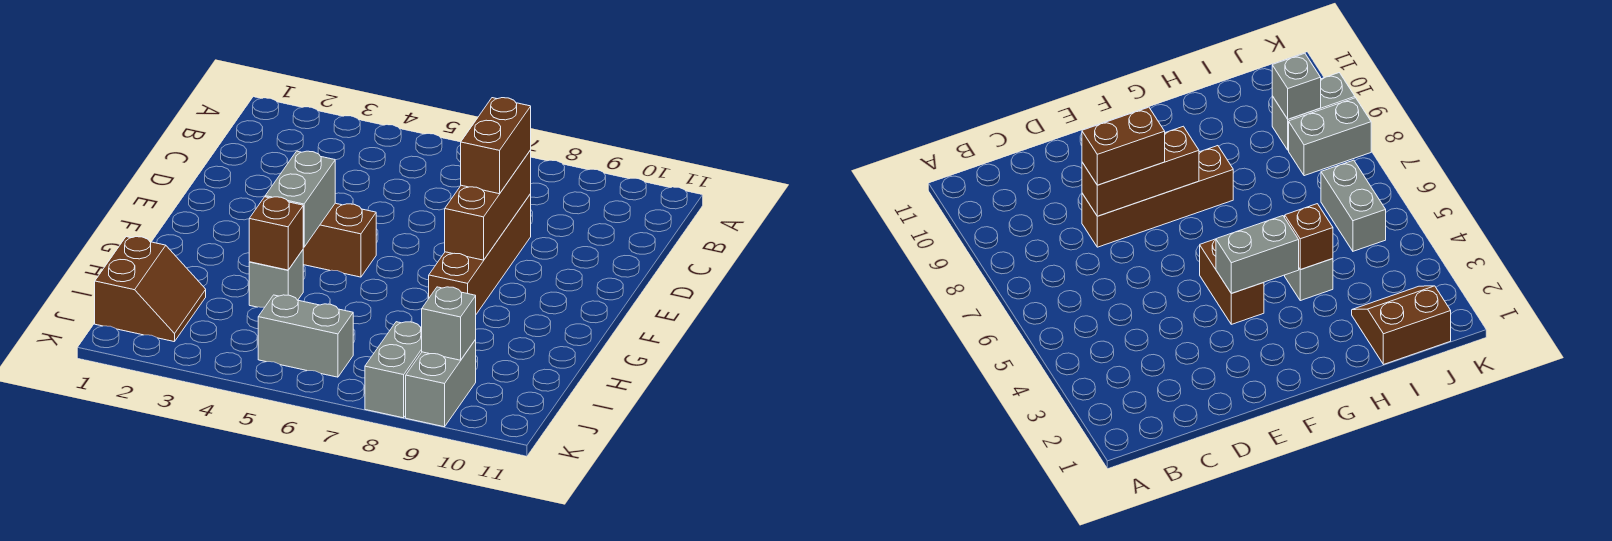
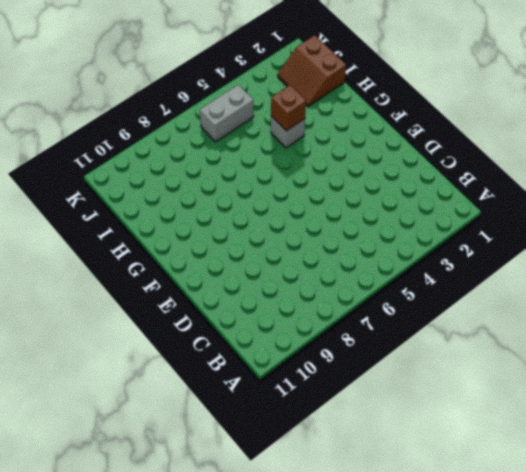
none -> brown 1x4 brick [429,194,531,314]
none -> brown 1x2 brick [303,203,376,277]
none -> grey 1x2 brick [365,322,422,418]

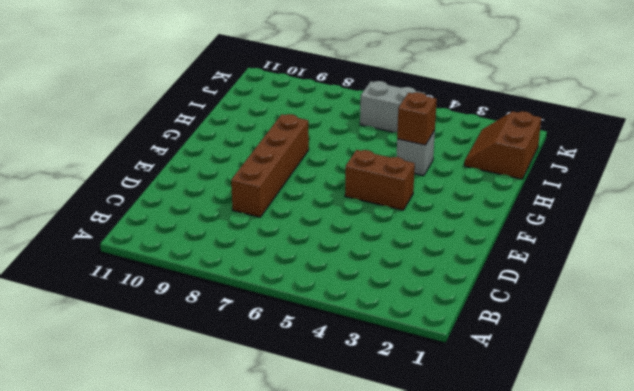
none -> grey 1x2 brick [365,322,422,418]
none -> grey 1x2 brick [406,339,476,427]
none -> brown 1x3 brick [445,150,531,260]

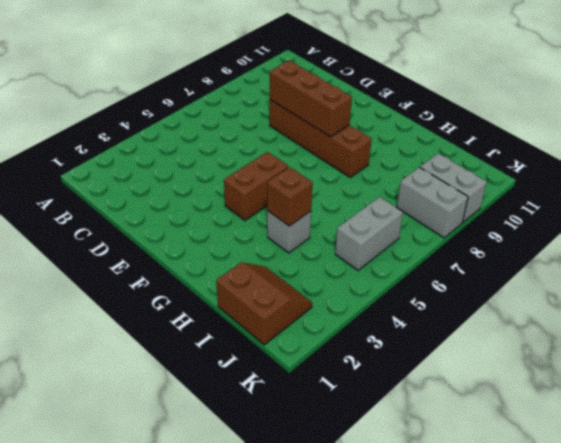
none -> grey 1x2 brick [265,151,335,247]
none -> grey 1x1 brick [422,287,476,360]
none -> brown 1x2 brick [461,98,531,194]

